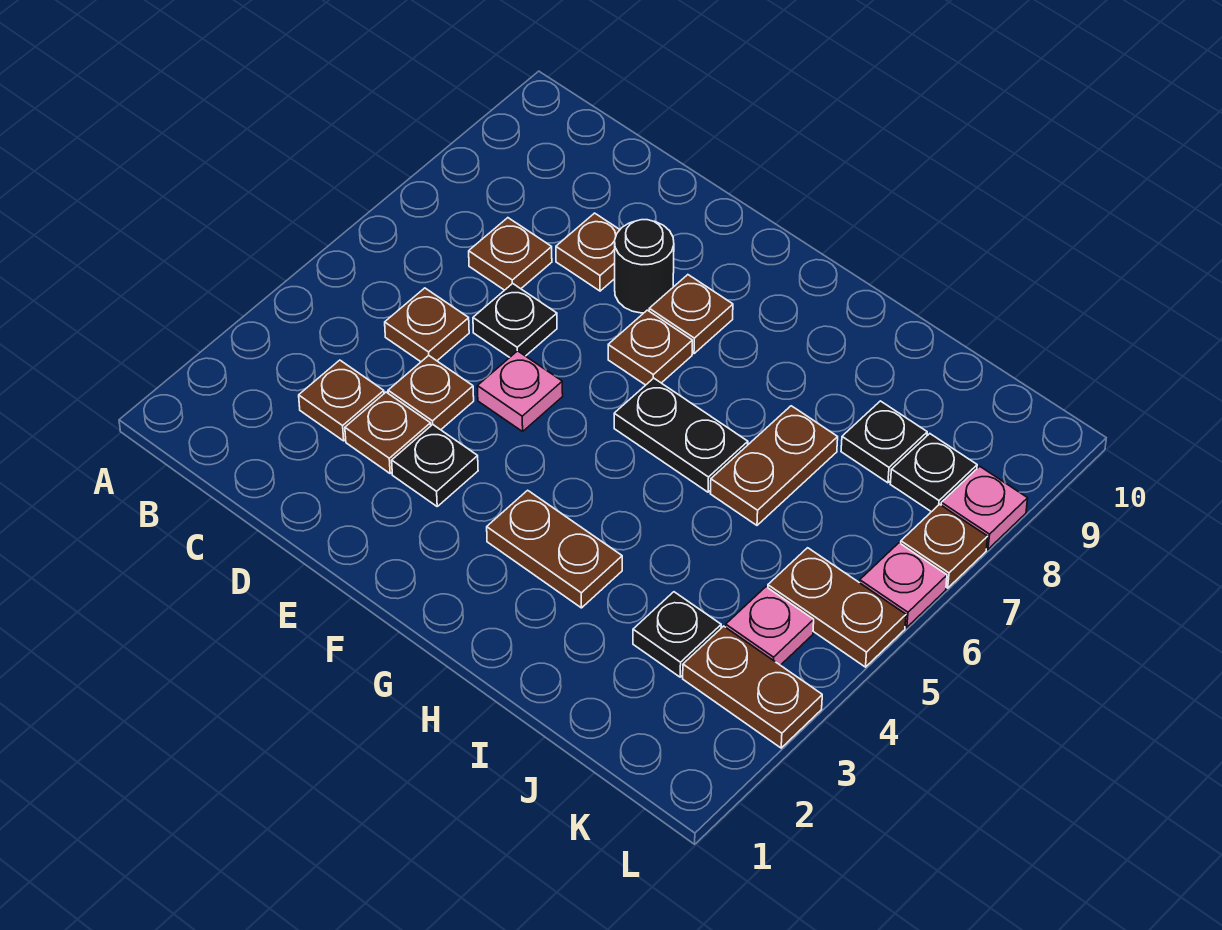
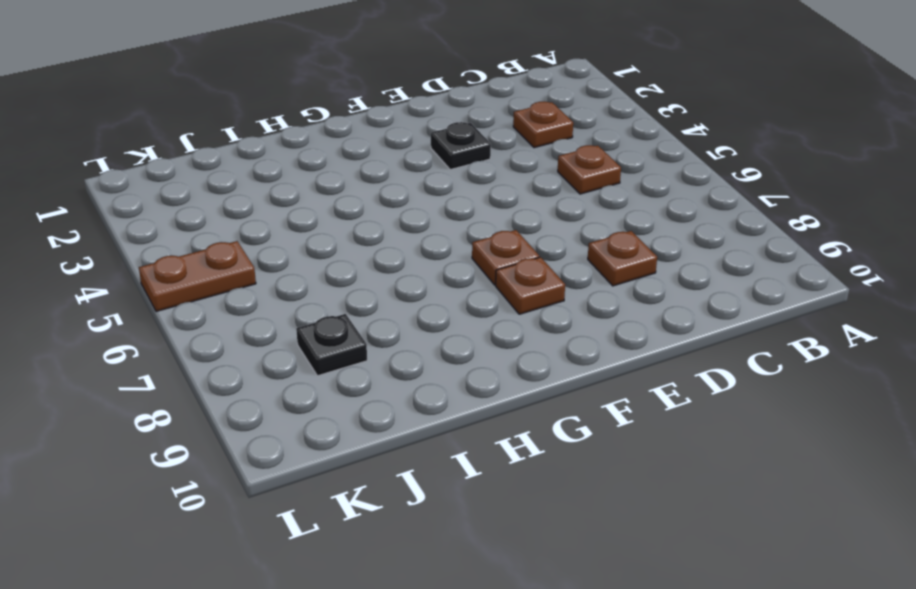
none -> brown 1x1 plate [469,218,552,290]
none -> brown 1x1 plate [345,392,431,473]
none -> brown 1x1 plate [388,356,474,430]

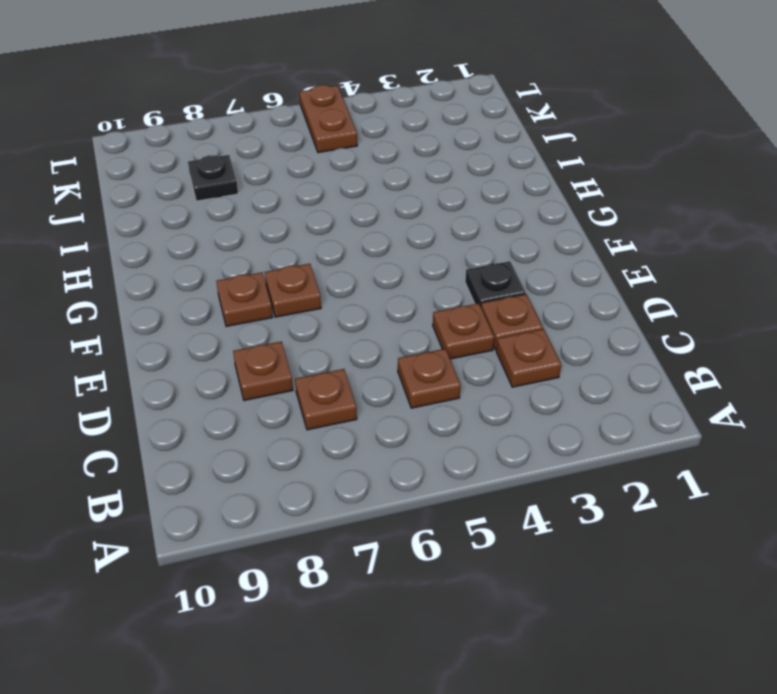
none -> black 1x1 plate [473,283,557,357]
none -> pink 1x1 plate [477,351,563,431]
none -> black 1x1 round brick [615,220,674,313]

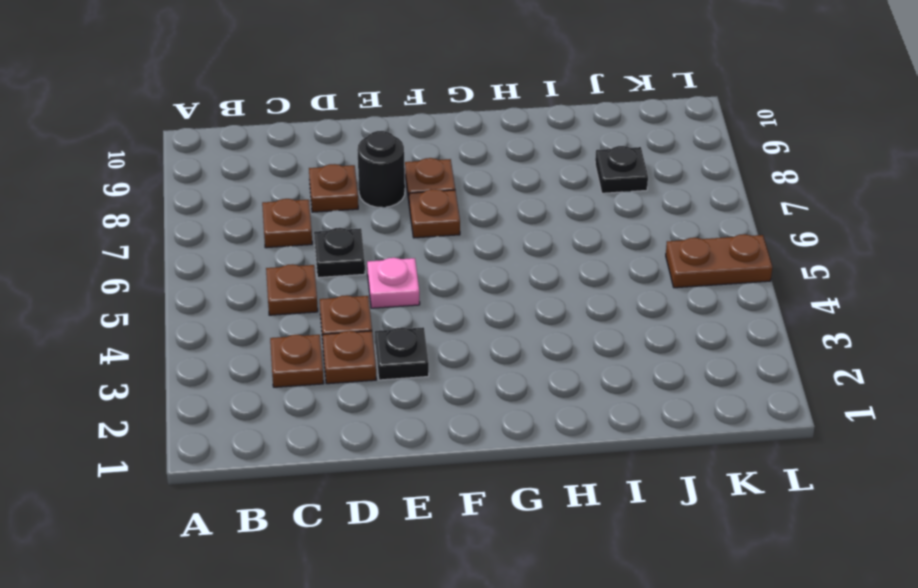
none -> brown 1x2 plate [487,490,622,608]
none -> black 1x2 plate [614,378,748,492]
none -> brown 1x2 plate [710,406,838,525]

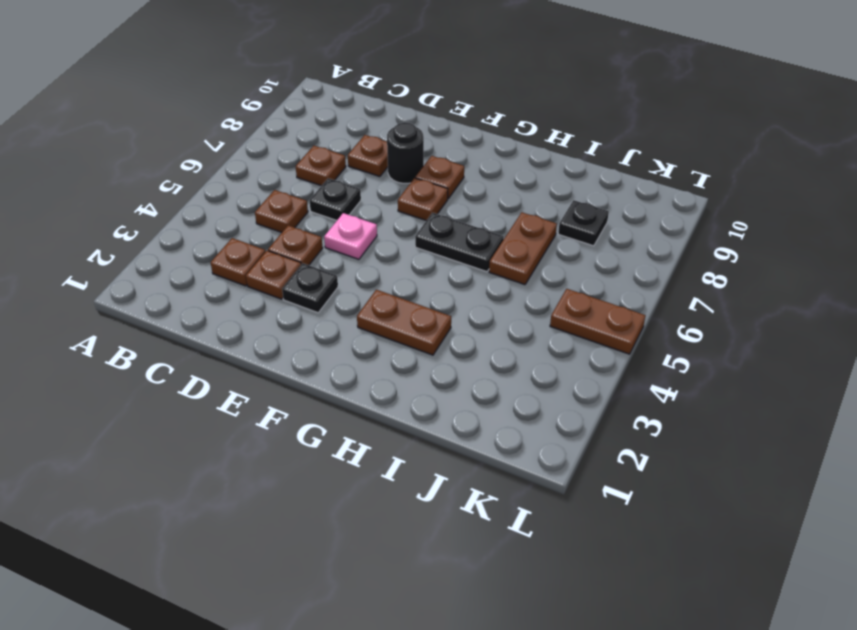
none -> black 1x1 plate [633,592,721,677]
none -> brown 1x2 plate [683,626,822,748]
none -> pink 1x1 plate [726,587,814,665]

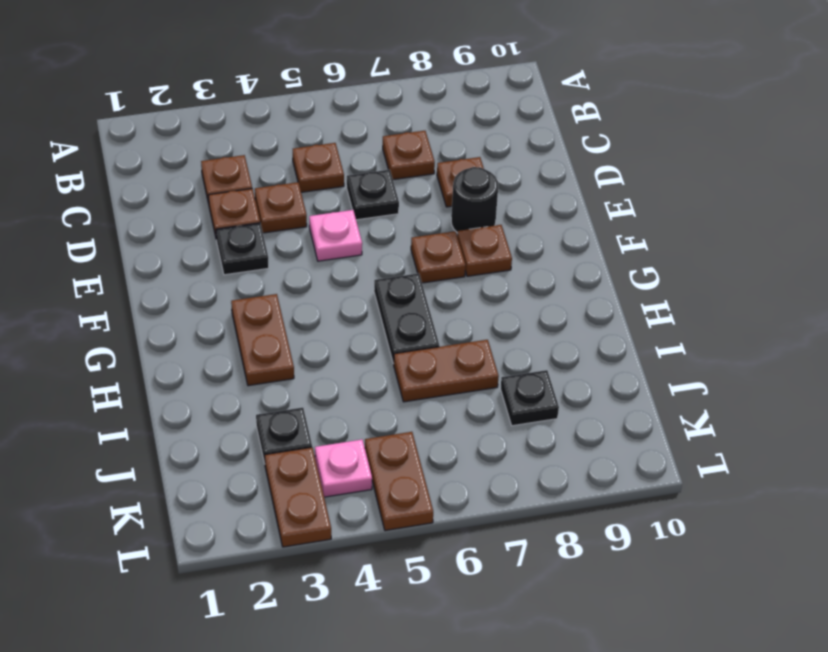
none -> black 1x1 plate [890,434,977,512]
none -> pink 1x1 plate [860,543,947,627]
none -> brown 1x1 plate [901,504,988,588]

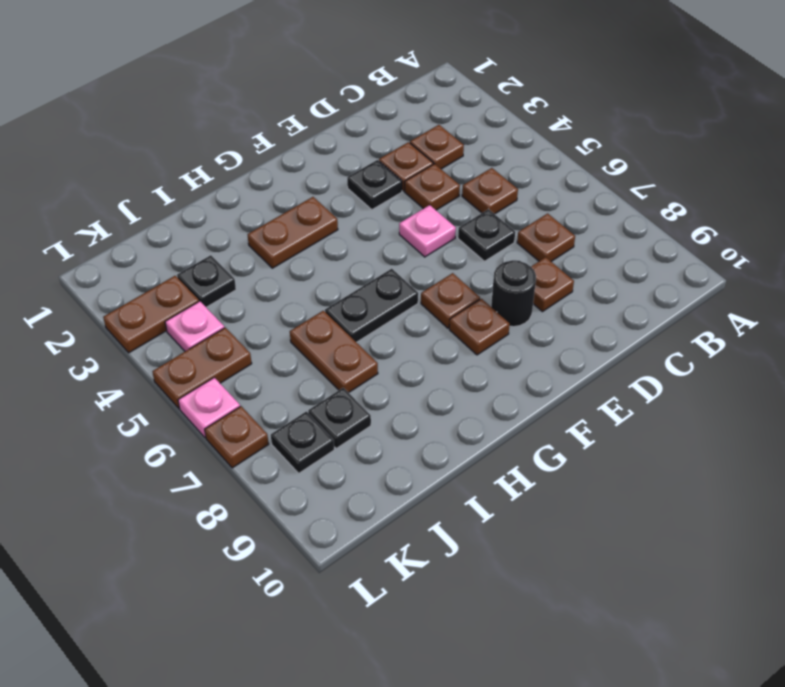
none -> pink 1x1 plate [941,466,1028,549]

